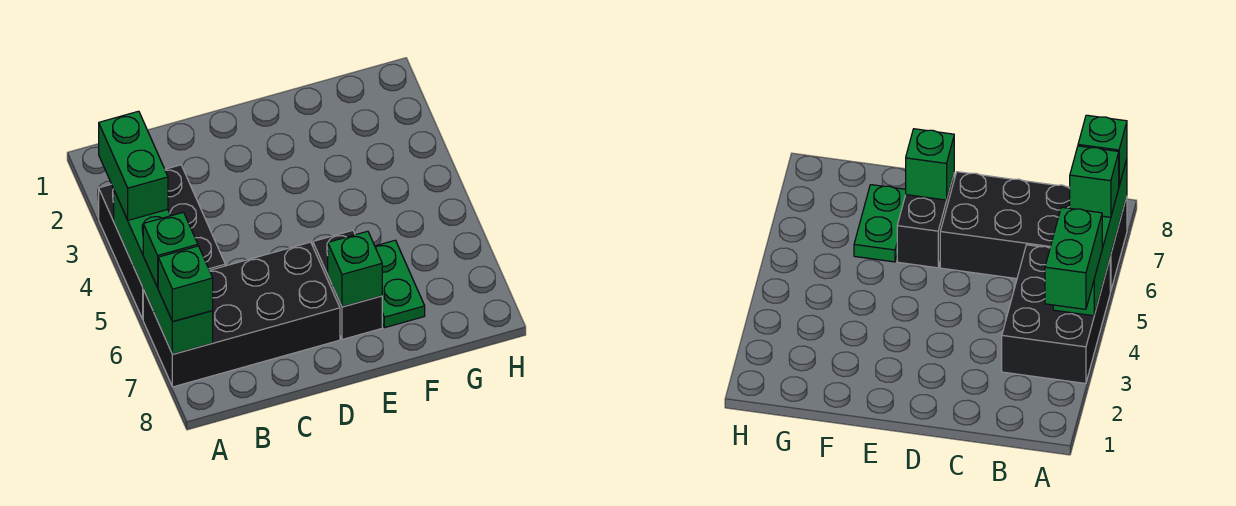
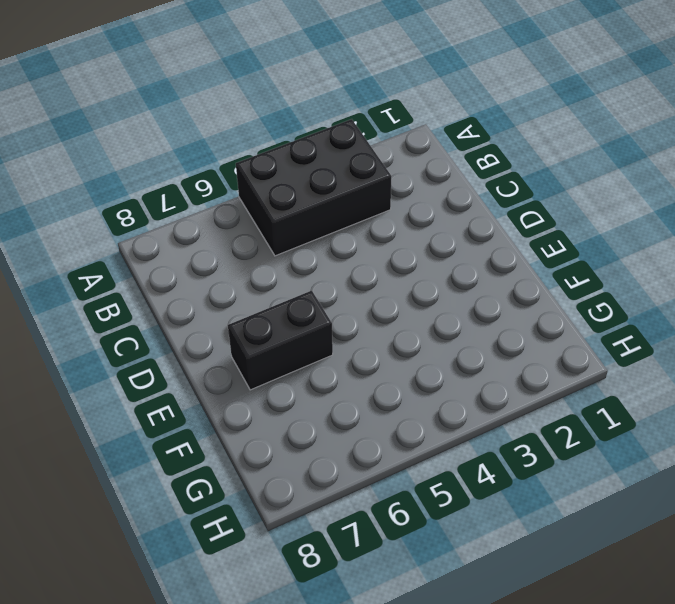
none -> black 2x4 brick [143,242,340,387]
none -> green 1x2 plate [375,240,425,328]

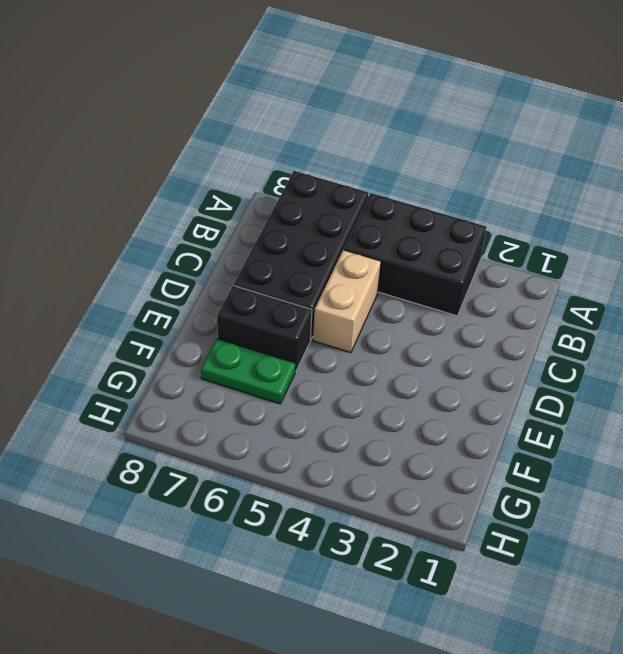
tan 1x2 brick [313,250,381,353] -> none
none -> green 1x4 brick [114,191,213,354]
none -> green 1x1 brick [328,231,382,307]

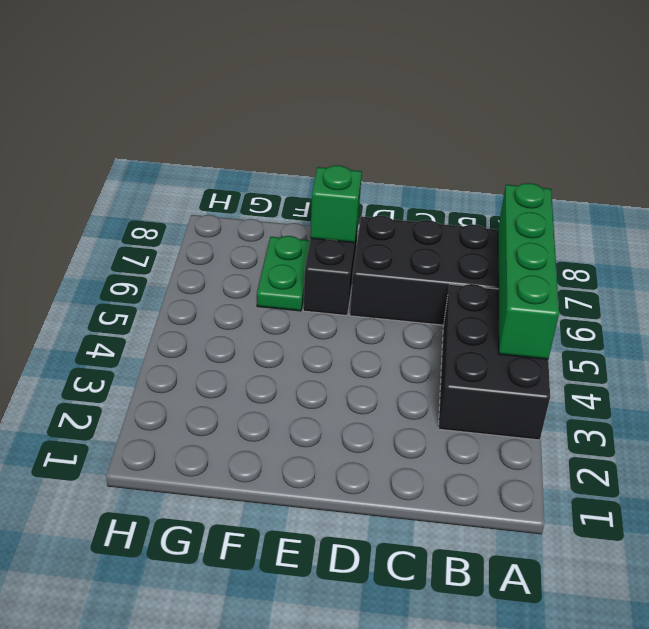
none -> green 1x2 brick [99,111,168,220]
none -> green 1x1 brick [143,212,198,288]

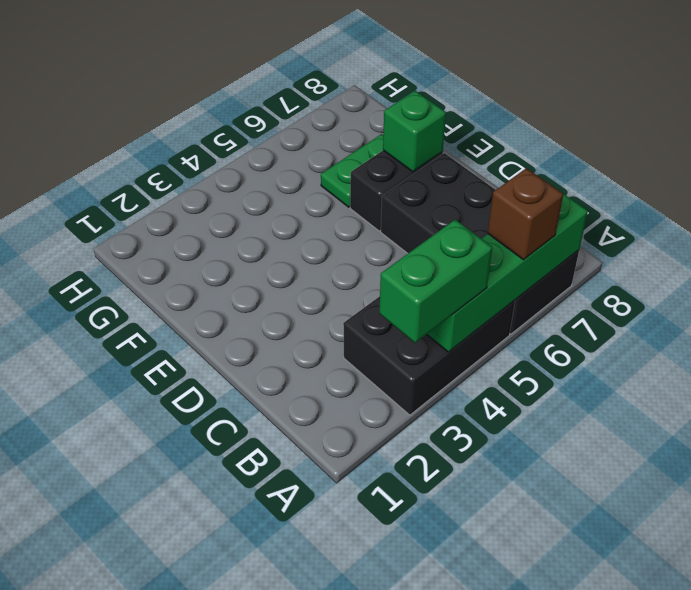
brown 1x1 brick [488,168,563,260] -> green 1x1 brick [143,212,198,288]
none -> green 1x1 brick [158,246,213,322]

